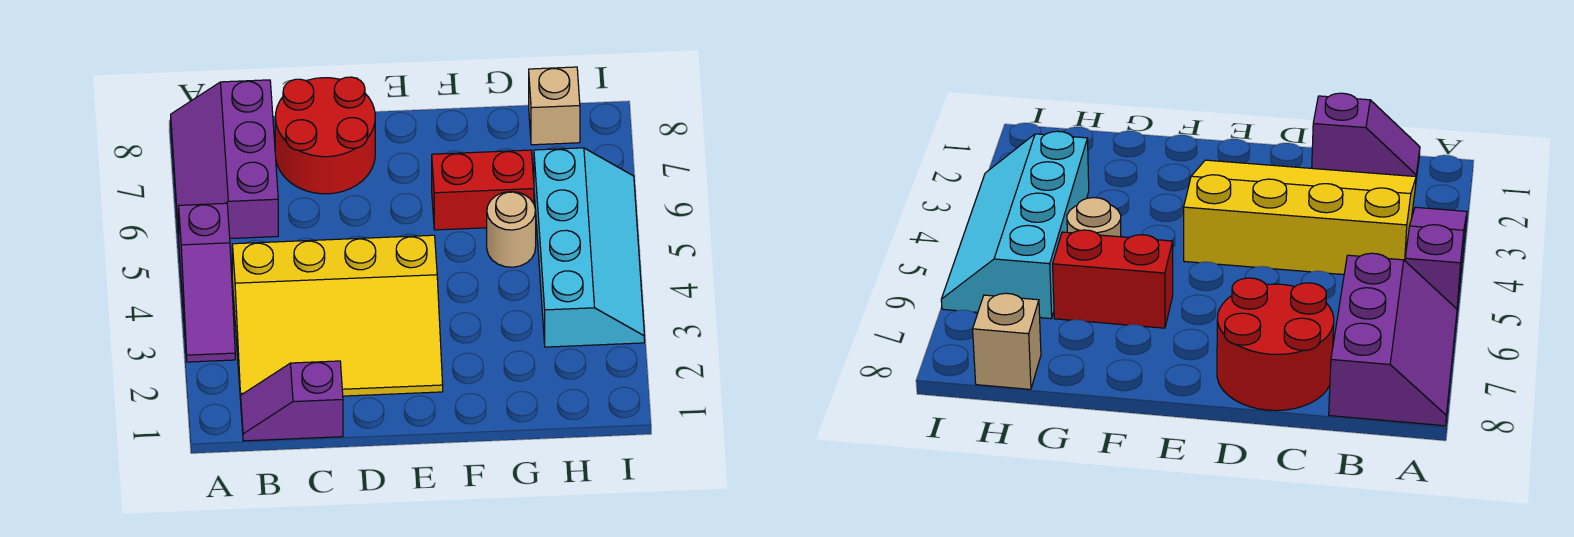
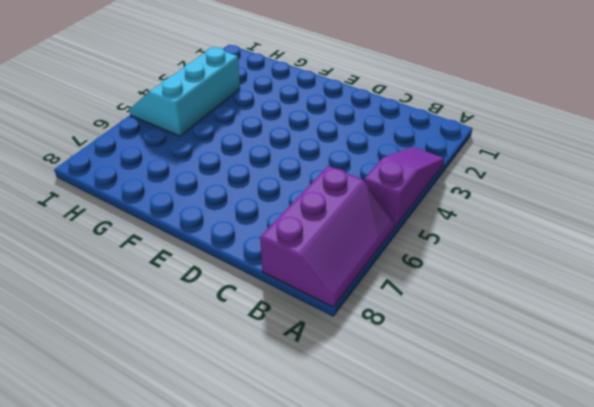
cyan 2x3 slope [129,47,240,136] -> cyan 2x4 slope [534,148,644,347]
none -> purple 1x2 slope [241,361,343,441]
none -> yellow 3x4 slope [232,235,443,400]

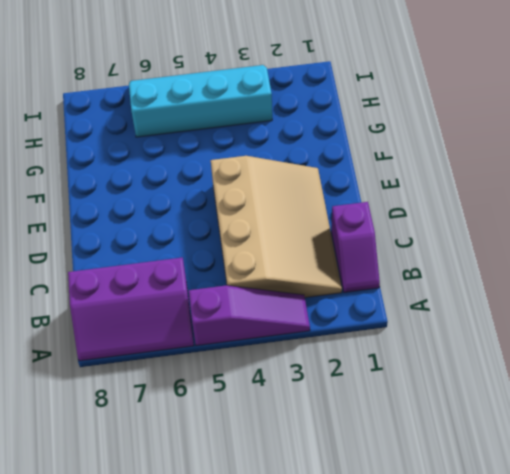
tan 3x4 slope [211,156,342,298] -> yellow 3x4 slope [232,235,443,400]
none -> red 2x2 round brick [275,77,375,194]
none -> red 1x2 brick [432,150,534,230]

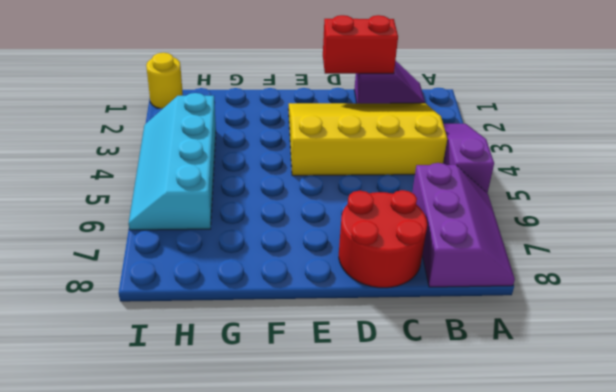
red 1x2 brick [323,15,398,74] -> red 1x2 brick moved to [432,150,534,230]
yellow 1x1 round brick [146,53,183,109] -> none
none -> tan 1x1 round brick [487,192,536,267]
none -> tan 1x1 brick [529,67,580,145]

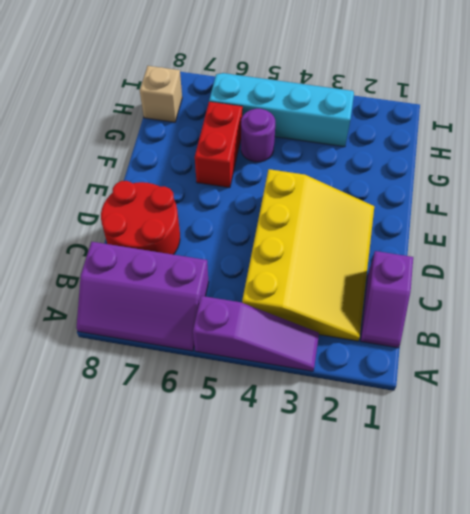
purple 1x1 round brick [241,109,275,162] -> tan 1x1 round brick [487,192,536,267]

